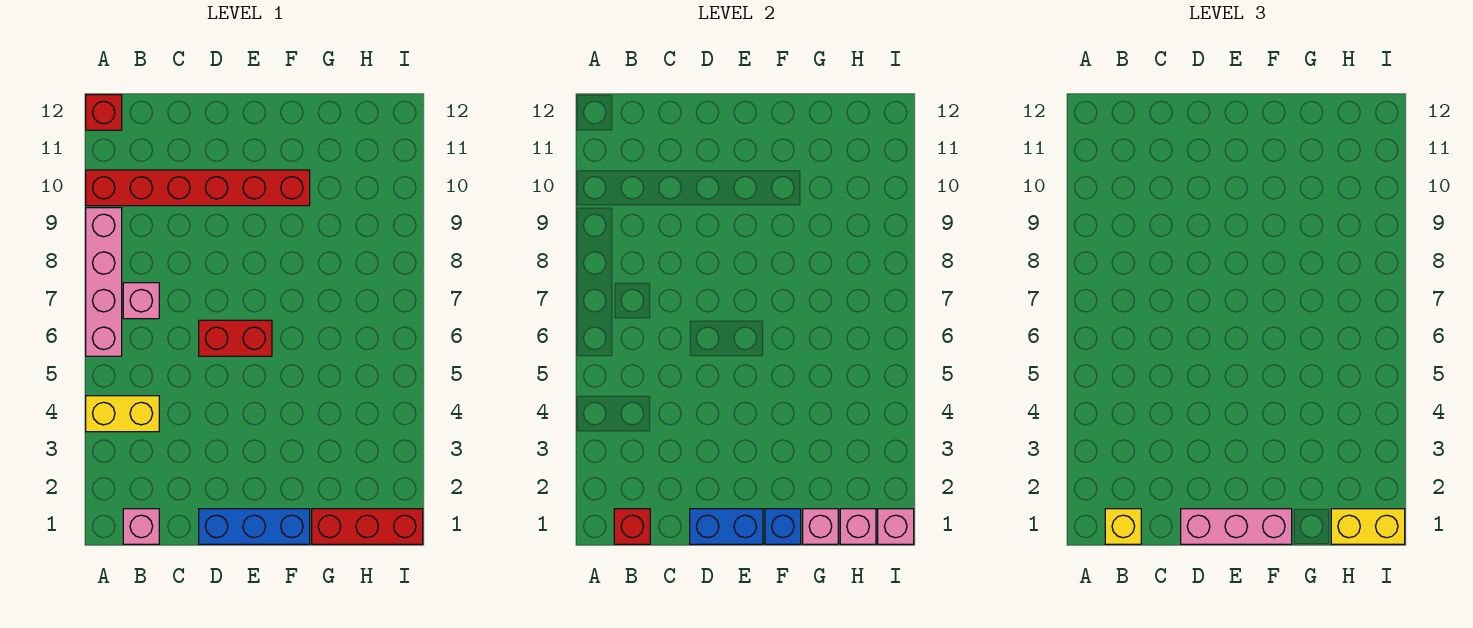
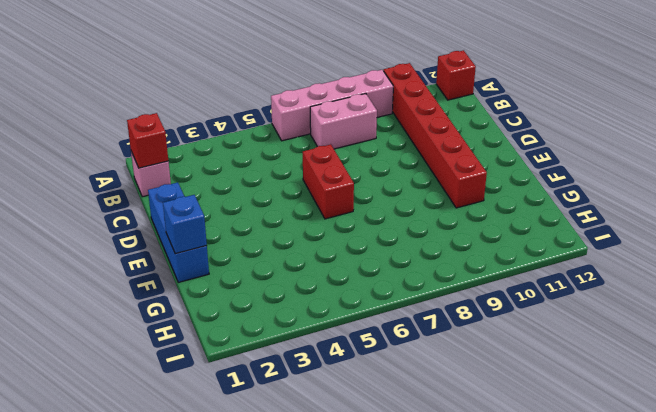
pink 1x2 brick [310,94,377,149] -> pink 1x1 brick [123,283,159,319]
none -> yellow 1x2 brick [86,396,159,432]
none -> red 1x3 brick [312,509,423,544]
none -> blue 1x2 brick [690,509,763,544]

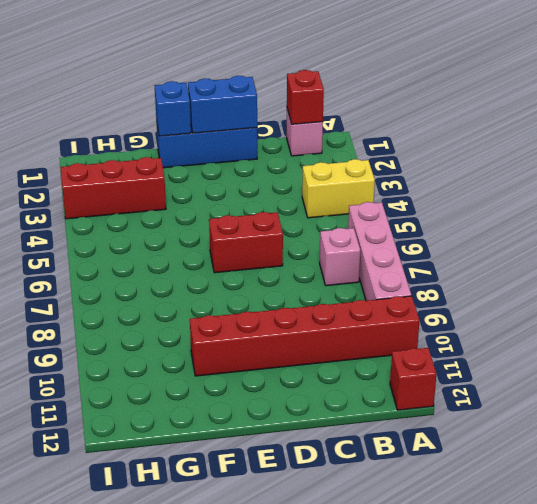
red 1x3 brick [61,157,166,219] -> red 1x3 brick moved to [312,509,423,544]
none -> pink 1x1 brick [803,509,838,544]
none -> pink 1x1 brick [840,509,876,544]
none -> pink 1x1 brick [878,509,914,544]

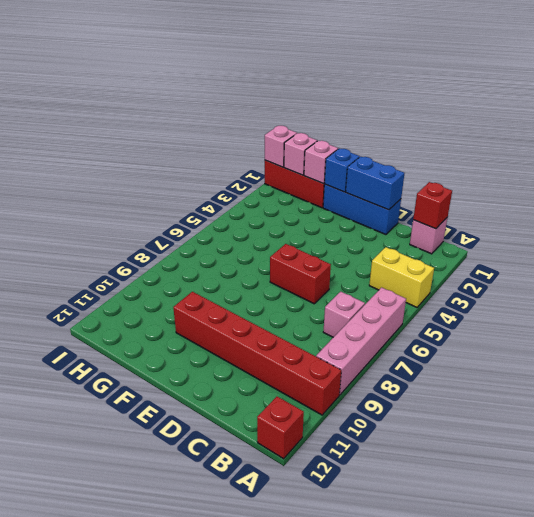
none -> yellow 1x1 brick [1105,509,1141,544]
none -> pink 1x3 brick [1181,509,1292,544]
none -> yellow 1x2 brick [1331,509,1405,544]

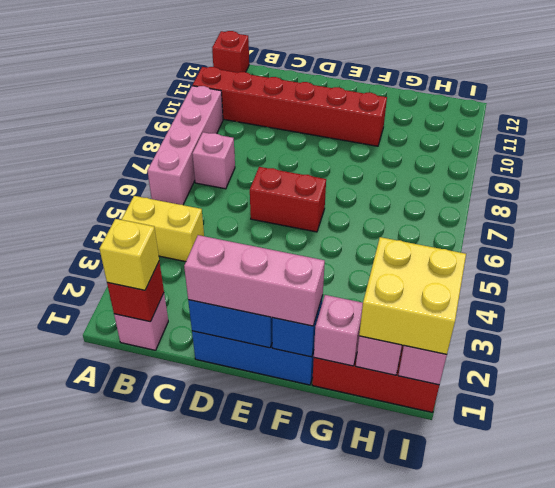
yellow 2x2 brick [359,237,466,354] -> yellow 1x2 brick [1331,509,1405,544]

